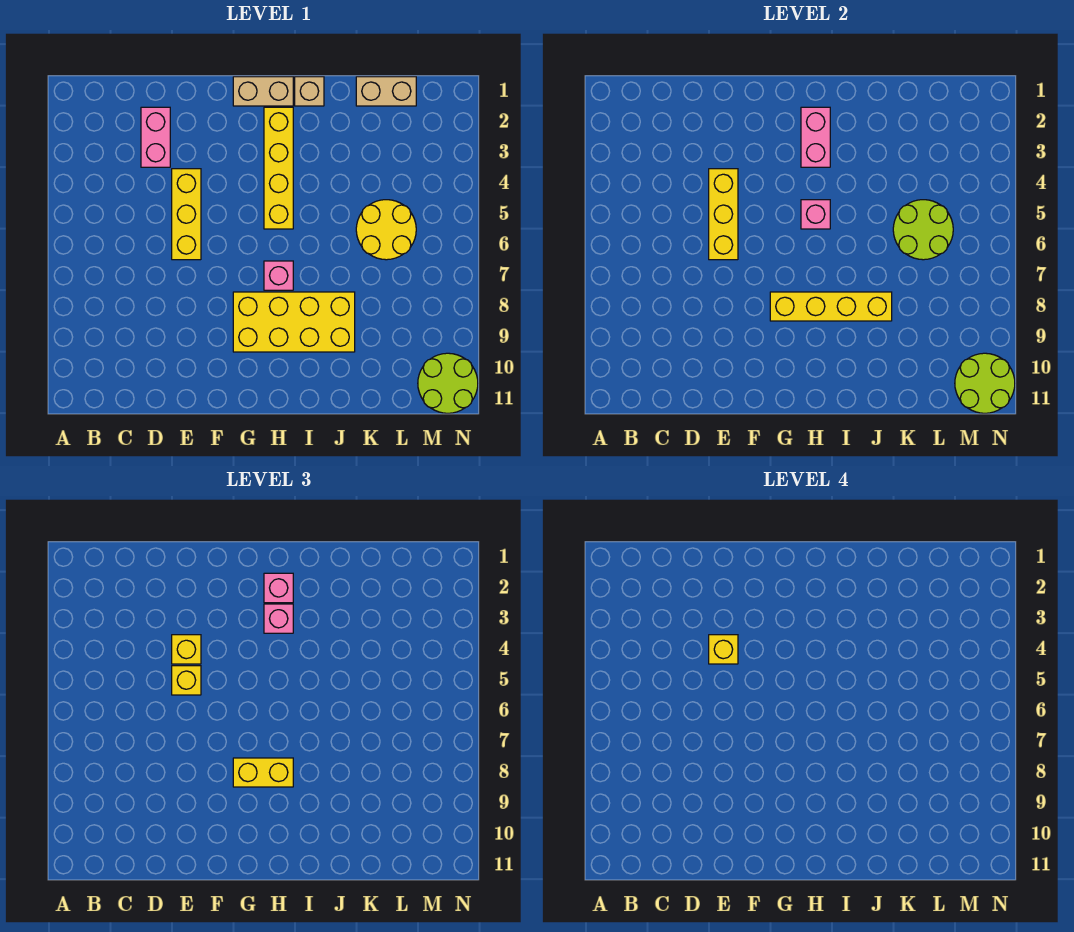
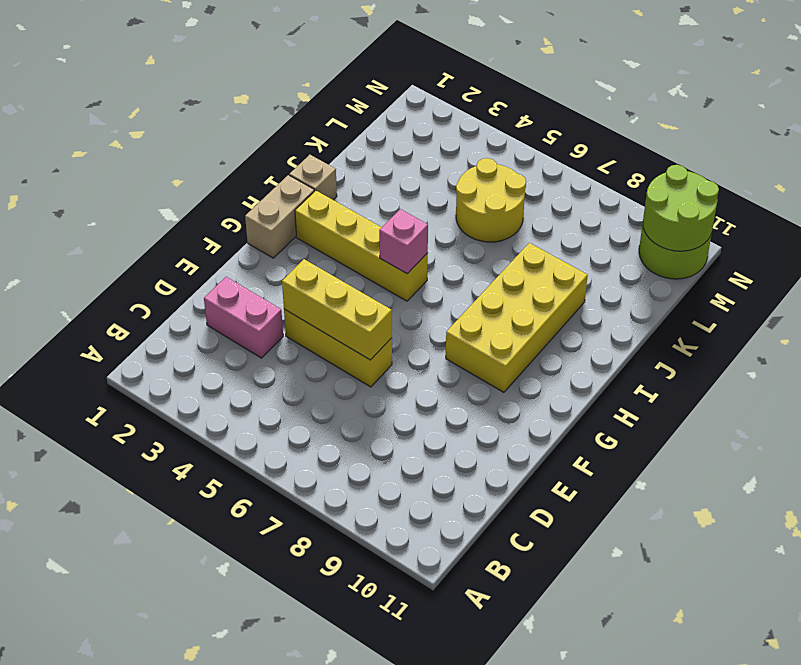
none -> pink 1x1 brick [264,261,293,290]
none -> tan 1x2 brick [356,77,416,106]
none -> yellow 1x4 brick [770,292,892,321]

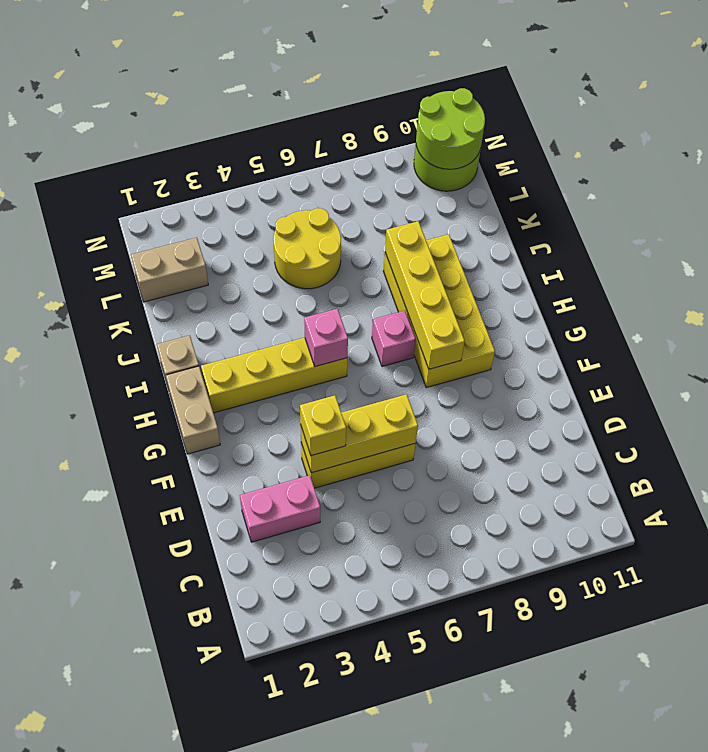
tan 1x2 brick [131,238,208,302] -> tan 1x2 brick turned to [356,77,416,106]
none -> pink 1x2 brick [801,107,830,167]
none -> lime 2x2 round brick [893,200,953,260]
none -> yellow 1x1 brick [172,666,201,695]

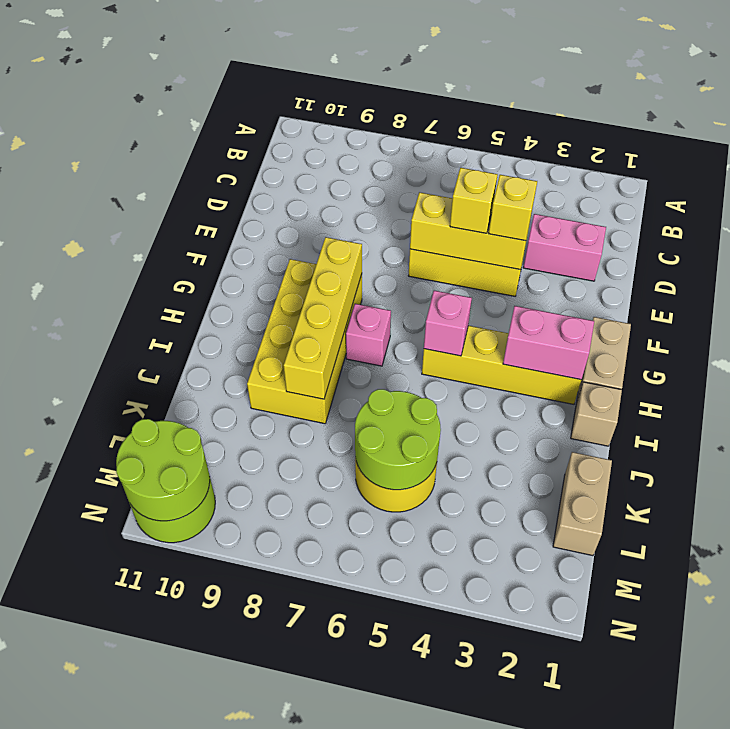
none -> yellow 1x2 brick [233,758,293,787]
none -> pink 1x1 brick [264,573,293,603]
none -> pink 1x1 brick [264,604,293,633]

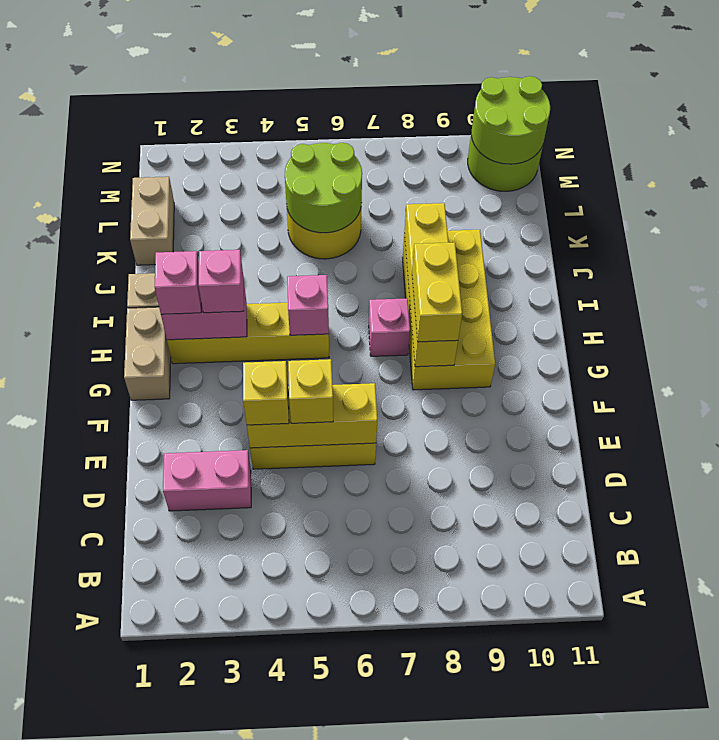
none -> yellow 1x1 brick [709,635,738,664]

